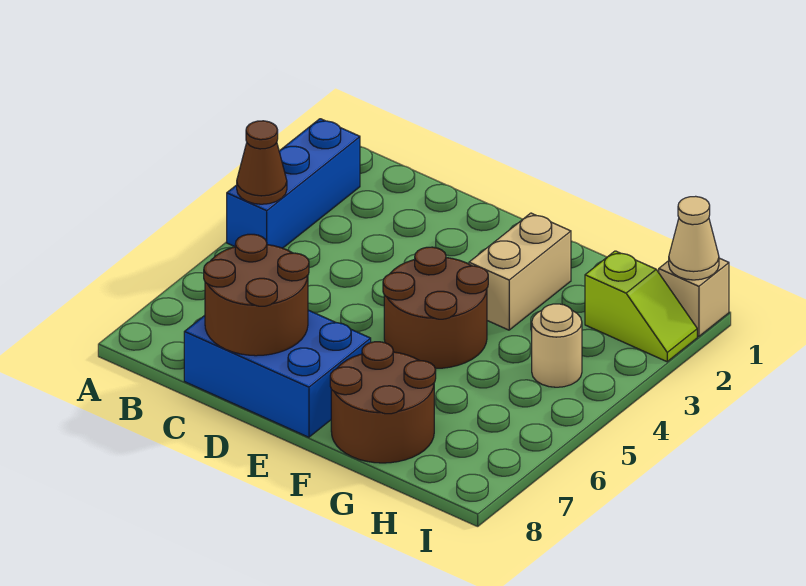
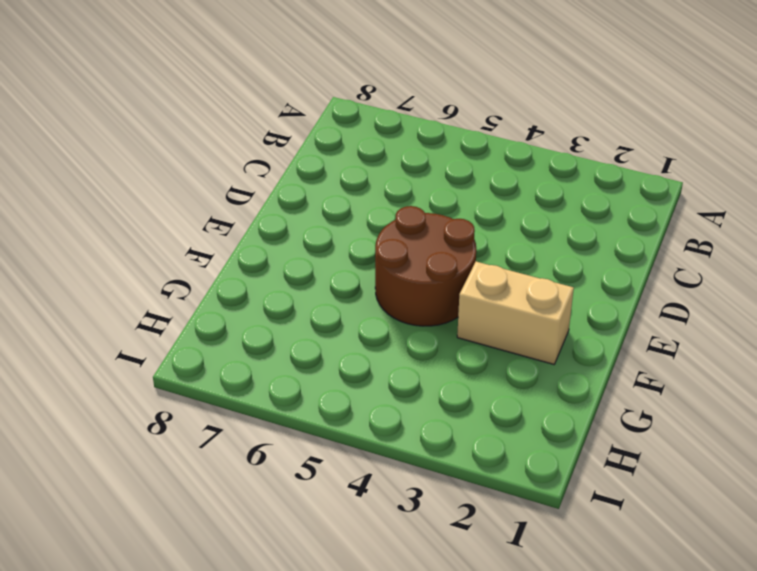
none -> blue 1x3 brick [227,119,360,248]
none -> blue 2x3 brick [184,310,371,437]

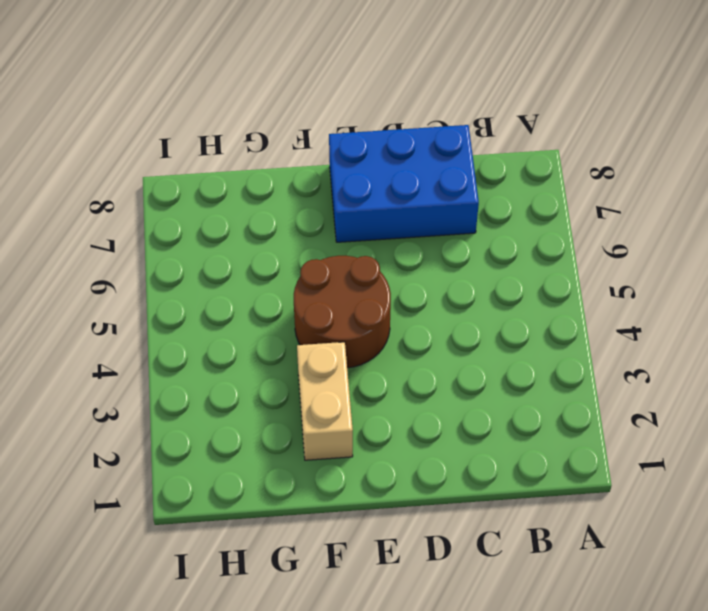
none -> blue 1x3 brick [227,119,360,248]
none -> brown 2x2 round brick [330,342,436,463]

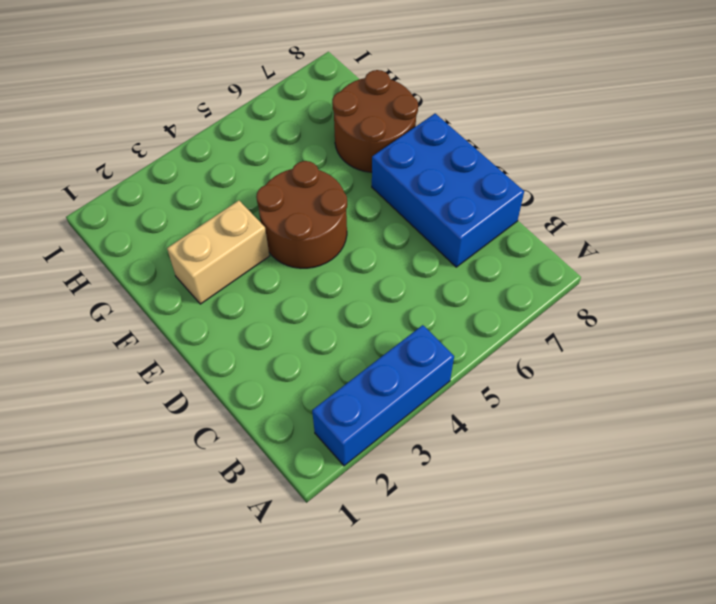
none -> lime 1x2 slope [585,251,697,362]
none -> tan 1x1 round brick [532,304,582,387]

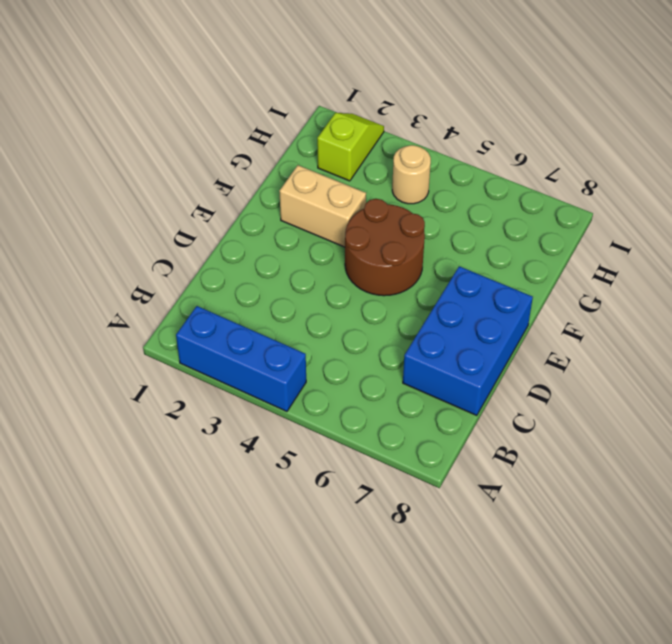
none -> brown 2x2 round brick [330,342,436,463]
none -> tan 1x1 brick [659,258,729,337]

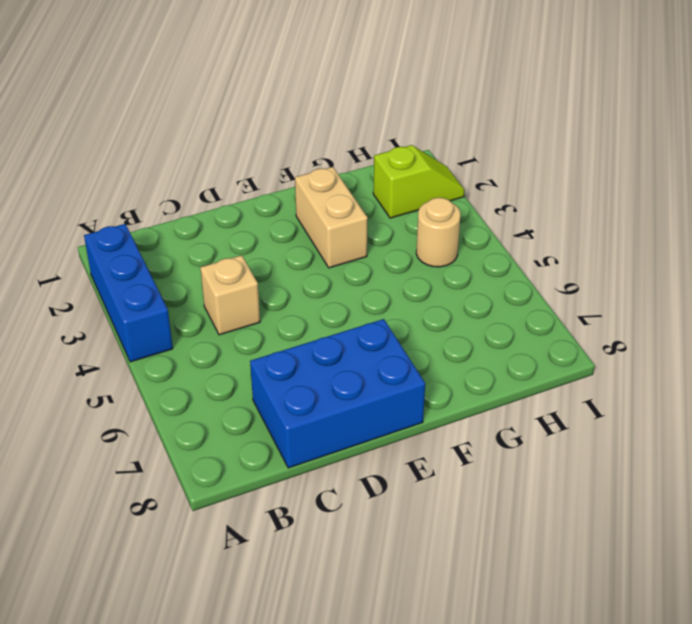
tan 1x1 brick [200,255,260,335] -> tan 1x1 brick moved to [659,258,729,337]
none -> brown 2x2 round brick [383,247,488,368]
none -> brown 2x2 round brick [330,342,436,463]

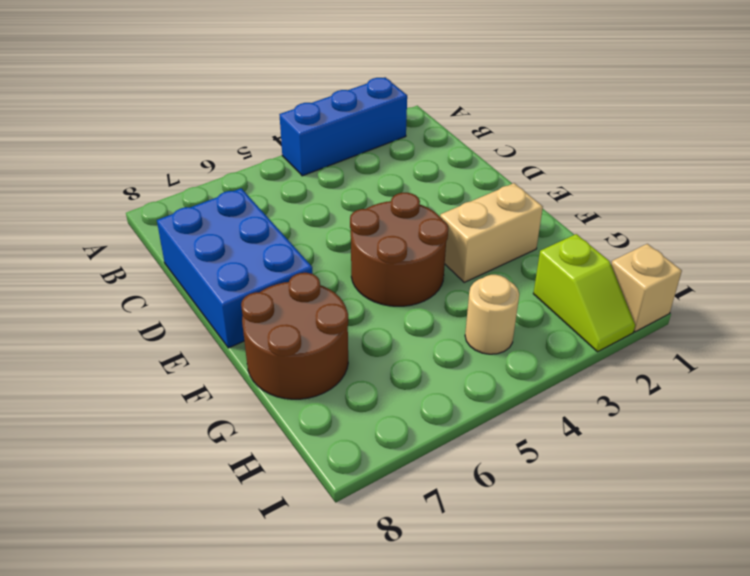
none -> brown 1x1 cone [237,121,287,204]
none -> brown 2x2 round brick [204,234,309,356]

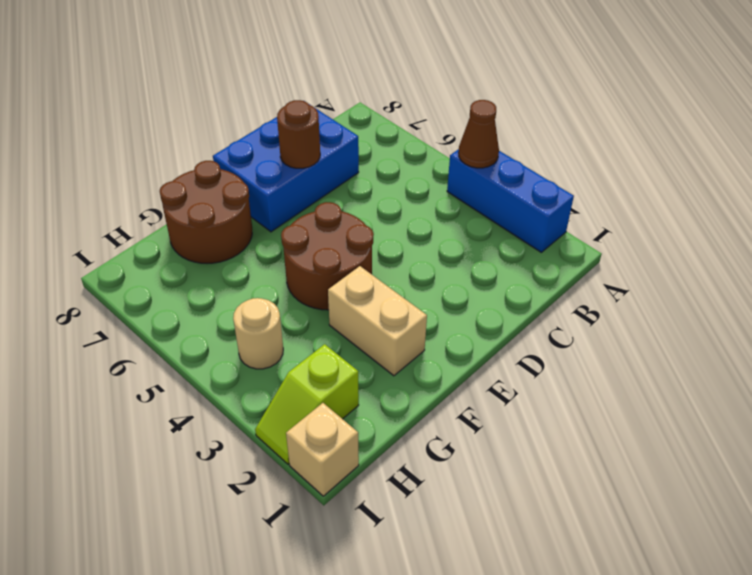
brown 1x1 round brick [277,100,320,168] -> brown 2x2 round brick [204,234,309,356]
none -> tan 1x1 cone [669,196,719,280]

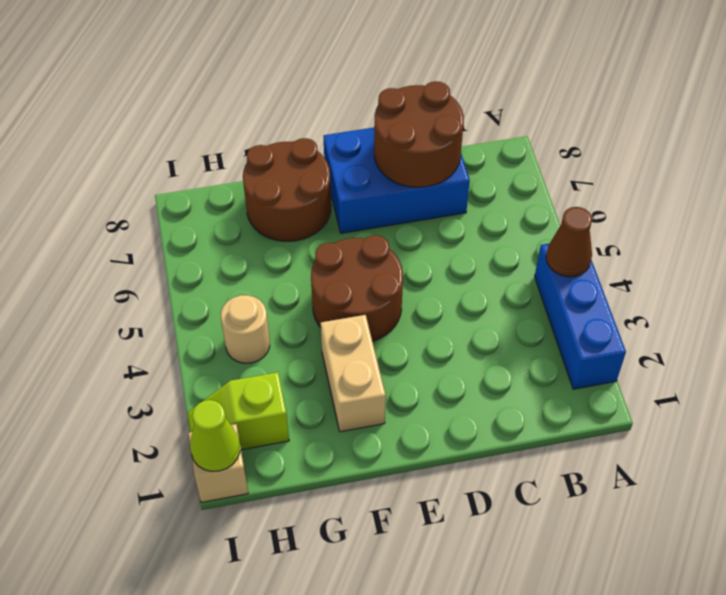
lime 1x1 cone [190,400,240,471] -> tan 1x1 cone [669,196,719,280]

